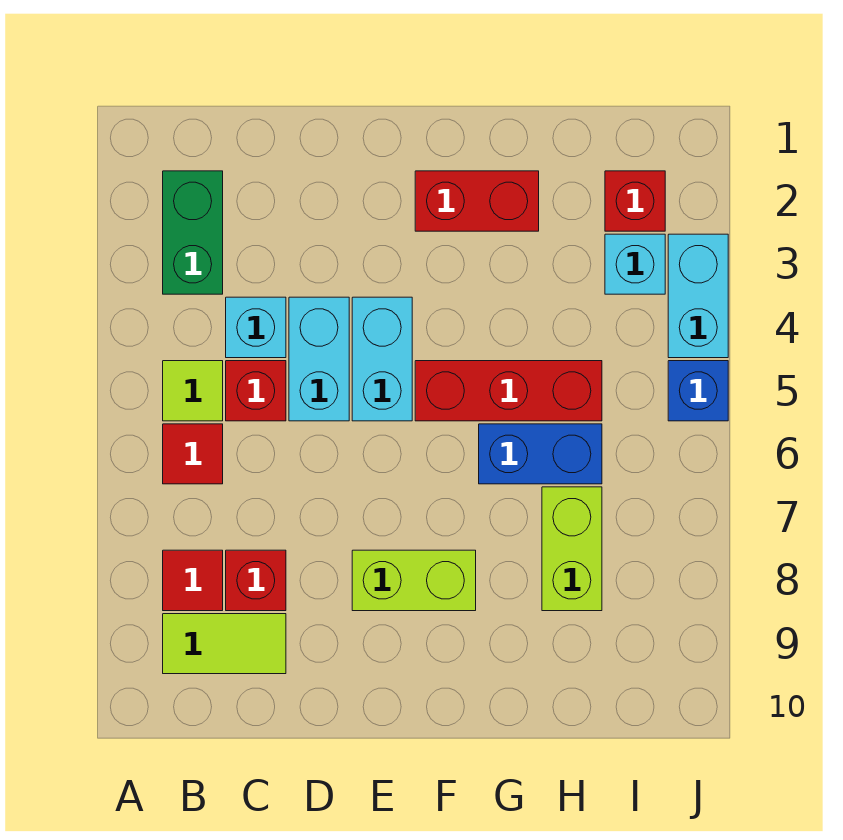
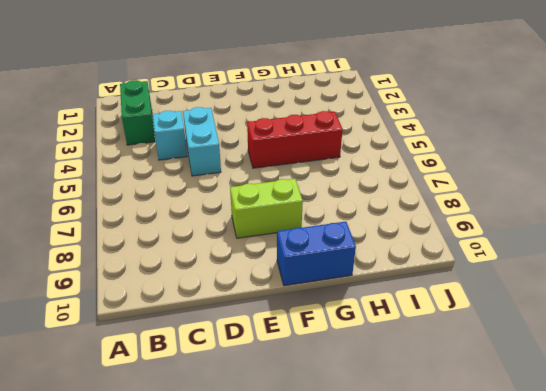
blue 1x2 brick [277,222,356,286] -> blue 1x2 brick moved to [479,424,602,484]
none -> lime 1x1 tile [163,361,223,421]
none -> red 1x1 tile [163,424,223,484]
none -> red 1x1 tile [163,550,223,611]

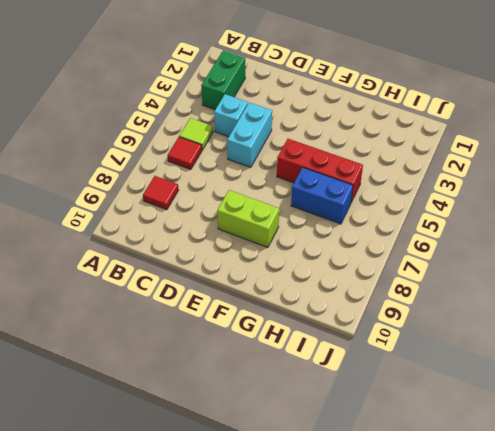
none -> lime 1x2 tile [163,614,286,674]
none -> red 1x1 brick [226,361,286,421]
none -> red 1x1 brick [226,550,286,611]

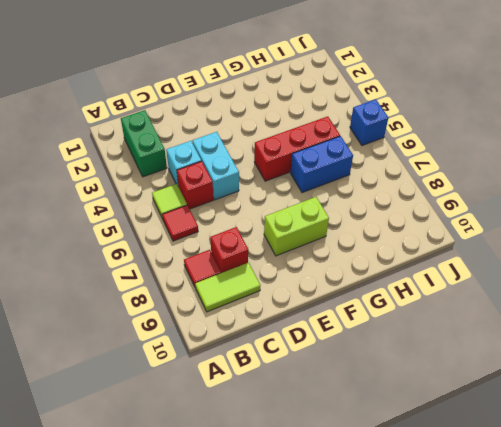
none -> cyan 1x2 brick [352,297,412,421]
none -> red 1x2 brick [415,171,539,231]
none -> lime 1x2 brick [542,487,602,611]

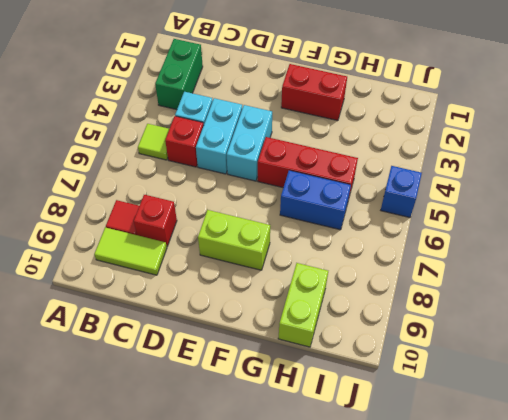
lime 1x2 brick [278,263,328,347] -> lime 1x2 brick moved to [542,487,602,611]
none -> red 1x1 tile [163,424,223,484]
none -> red 1x1 brick [605,171,665,231]
none -> cyan 1x1 brick [605,234,665,294]

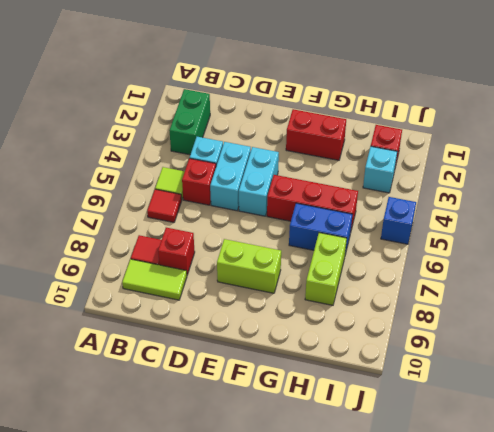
none -> cyan 1x2 brick [668,234,728,358]

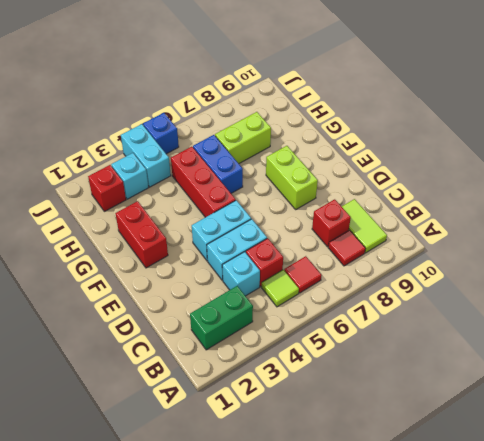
cyan 1x2 brick [121,124,171,187] -> cyan 1x2 brick turned to [668,234,728,358]

